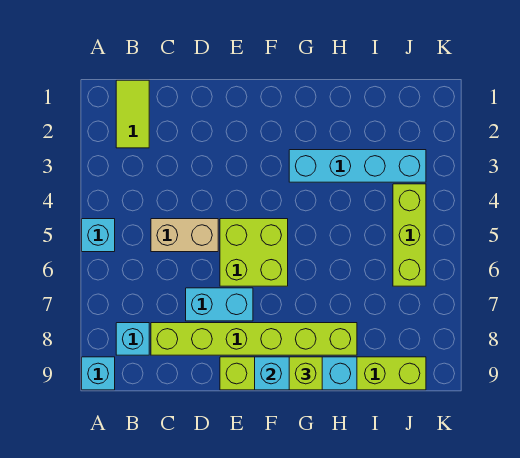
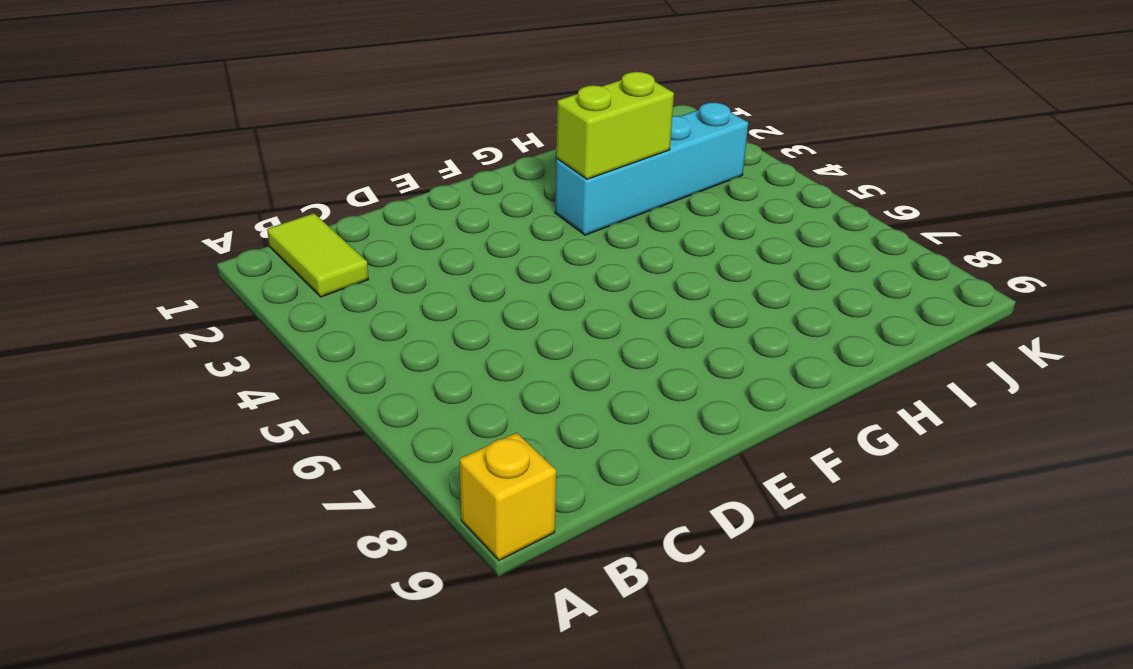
yellow 1x1 brick [460,433,556,560] -> cyan 1x1 brick [82,357,115,390]
lime 1x2 brick [556,72,674,179] -> none
none -> cyan 1x1 brick [82,219,115,252]
none -> cyan 1x1 brick [116,323,149,355]
none -> tan 1x2 brick [151,219,218,252]

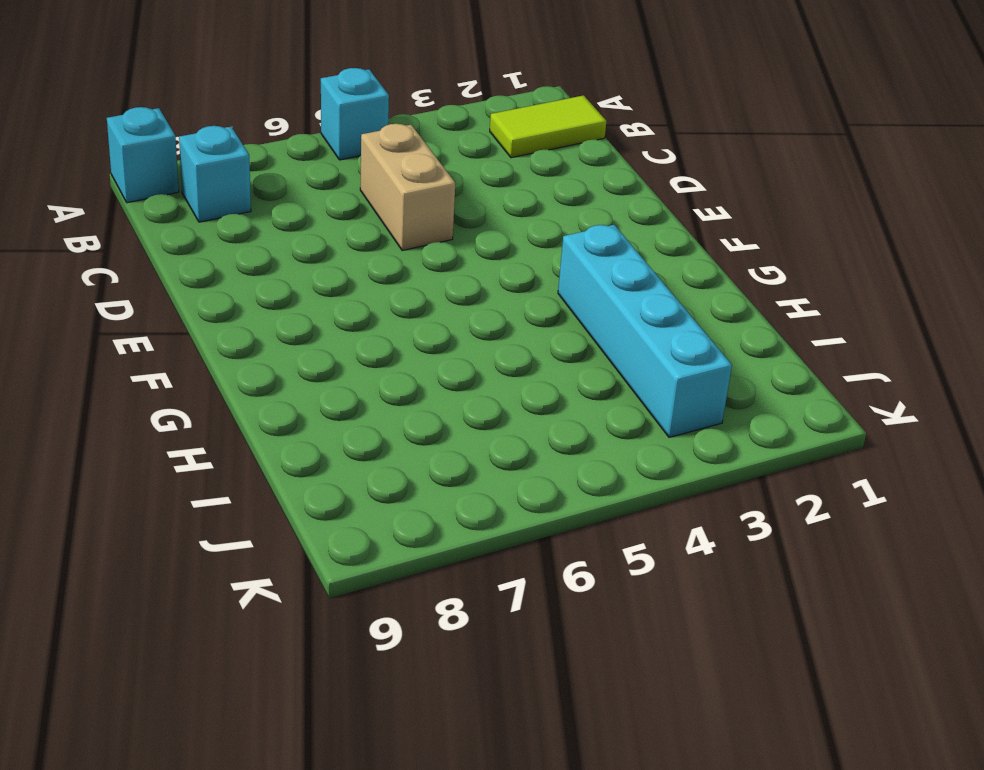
none -> lime 1x6 brick [151,323,357,355]
none -> cyan 1x2 brick [186,288,253,321]
none -> lime 2x2 brick [220,219,288,286]

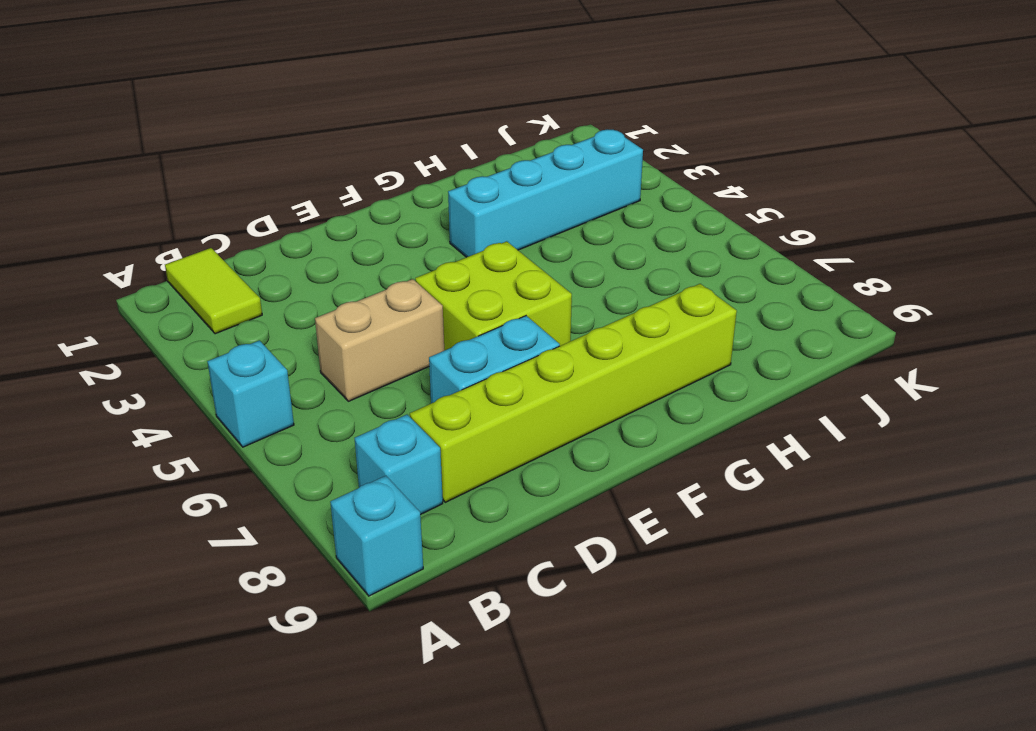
none -> lime 1x6 brick [220,357,426,390]
none -> lime 1x3 brick [393,184,426,286]
none -> cyan 1x3 brick [255,357,357,390]

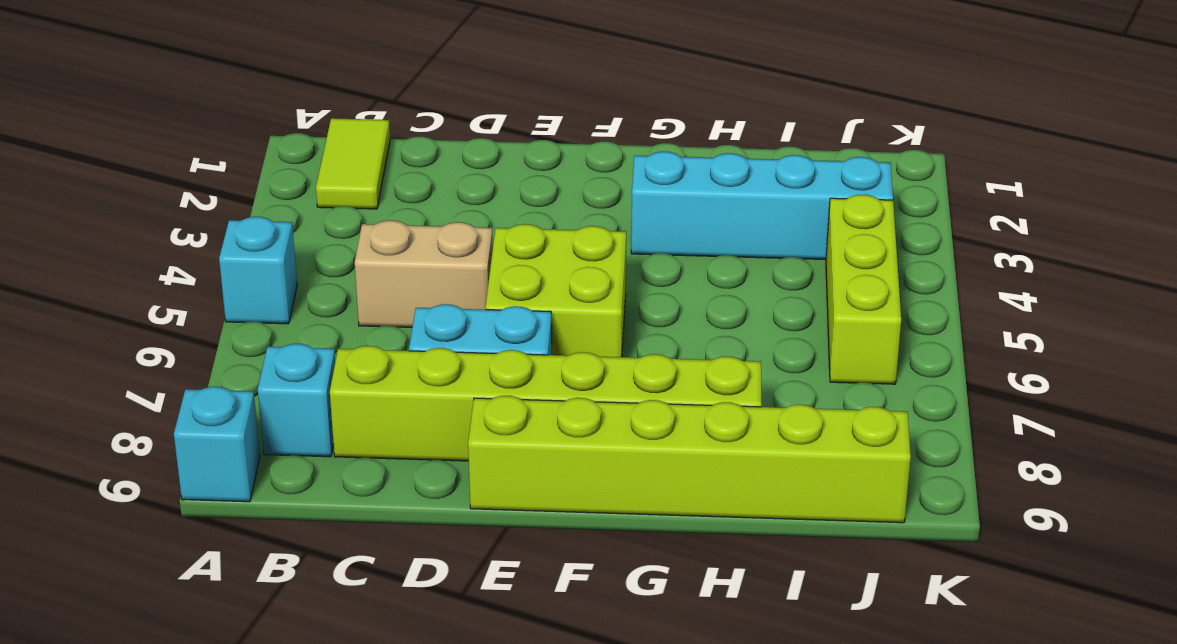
none -> cyan 1x3 brick [255,357,357,390]
none -> lime 1x1 brick [289,357,322,390]

